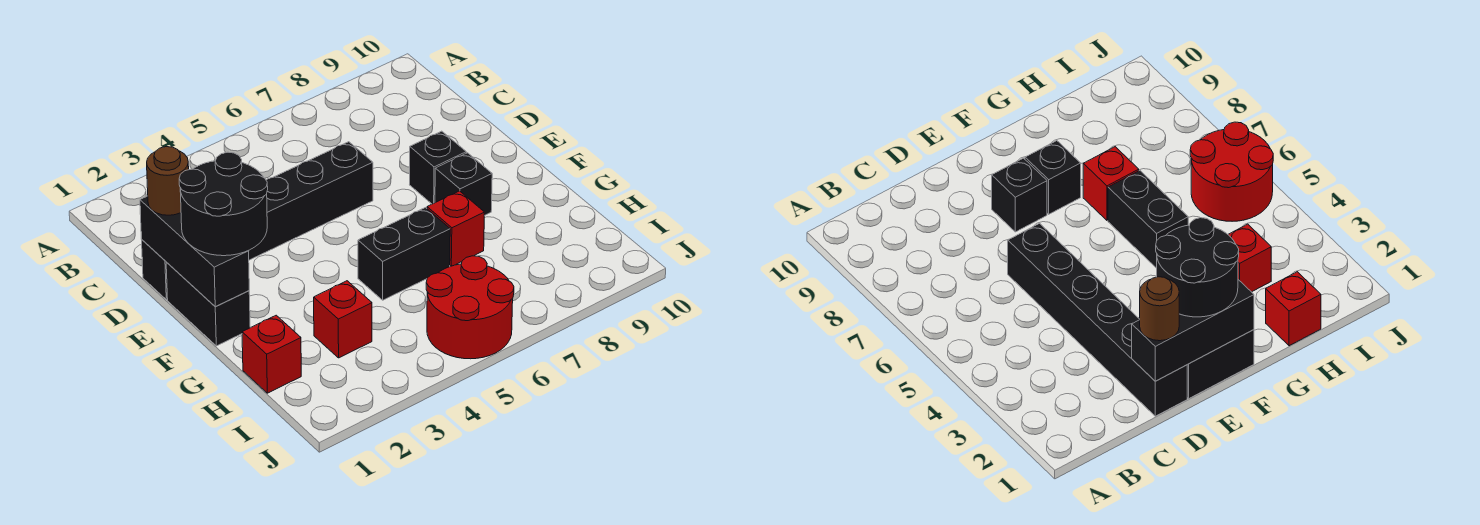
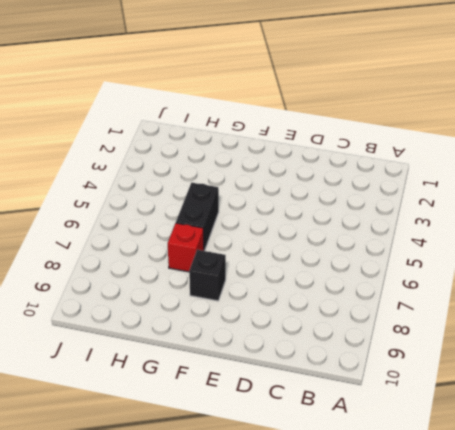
none -> black 1x6 brick [142,142,373,300]
none -> black 1x2 brick [166,262,250,346]
none -> black 1x1 brick [410,131,466,204]

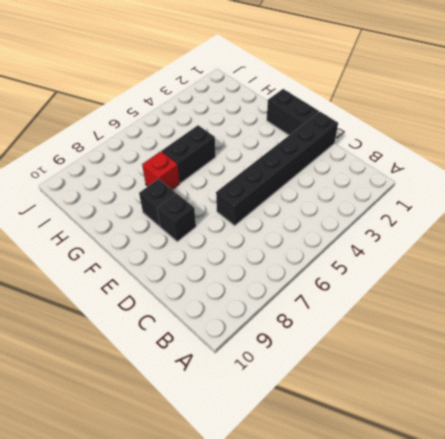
none -> red 1x1 brick [242,315,301,393]
none -> red 1x1 brick [314,281,372,358]
none -> red 2x2 round brick [426,256,514,359]

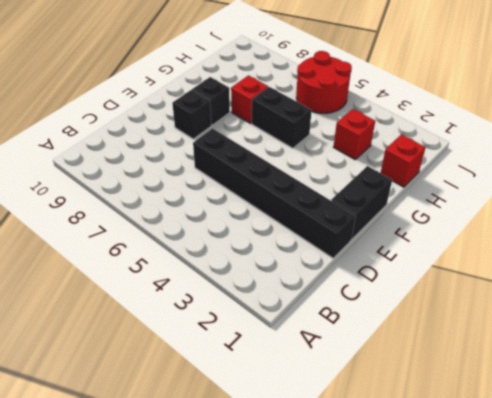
none -> black 1x3 brick [140,196,249,307]
none -> brown 1x1 round brick [147,147,189,215]
none -> black 2x2 round brick [179,152,268,256]

